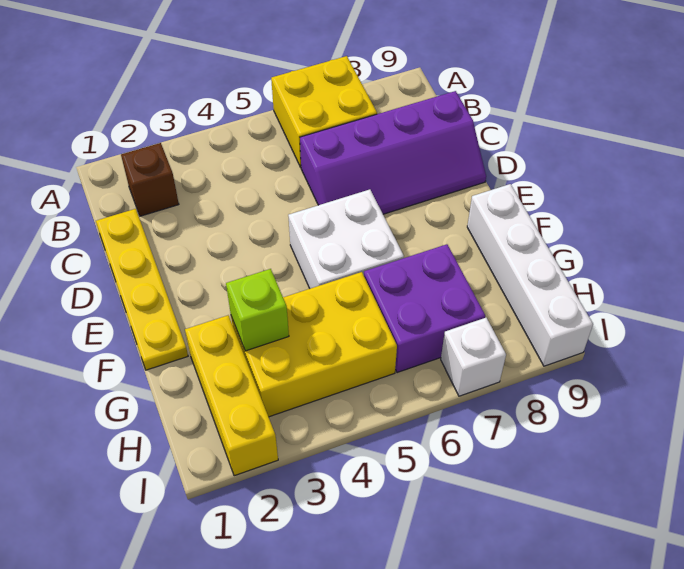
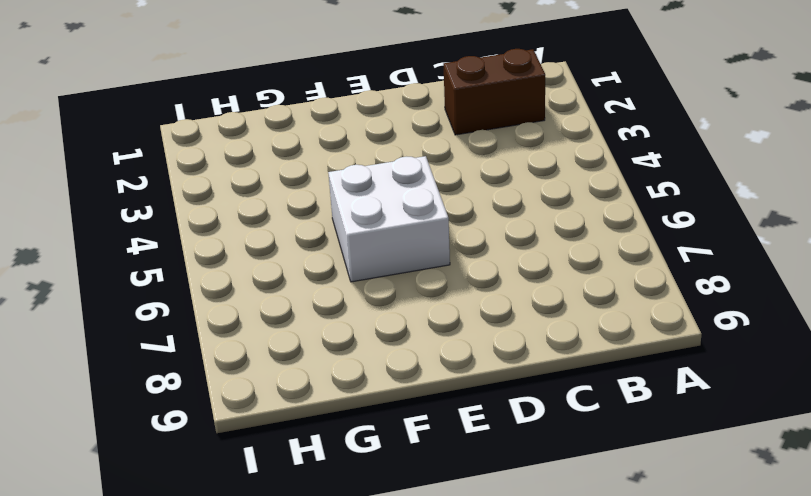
brown 1x2 brick [443,49,545,135] -> brown 1x1 brick [121,143,179,216]
none -> yellow 2x2 brick [271,56,377,167]
none -> yellow 1x4 plate [96,209,188,370]

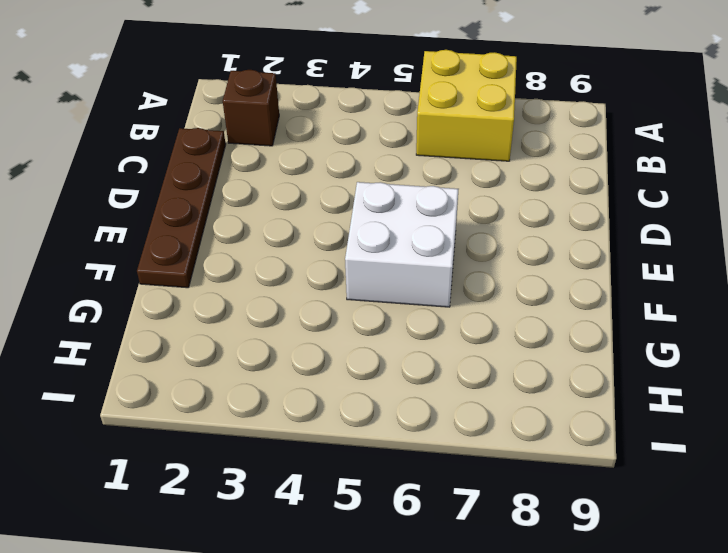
brown 1x4 plate [137,128,226,288] -> yellow 1x4 plate [96,209,188,370]
none -> purple 2x4 slope [300,91,486,214]
none -> white 1x4 brick [467,184,593,366]

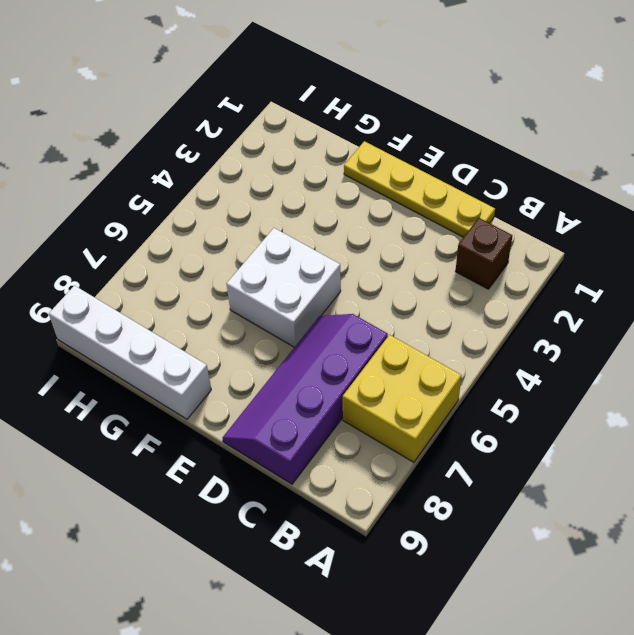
none -> yellow 1x3 brick [185,315,278,476]
none -> yellow 2x3 brick [231,272,397,417]

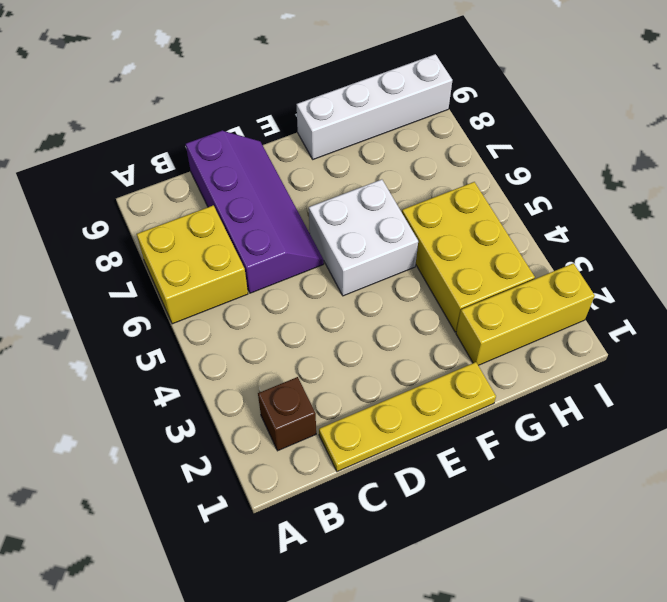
none -> purple 2x2 brick [364,244,485,373]
none -> white 1x1 brick [441,318,506,396]

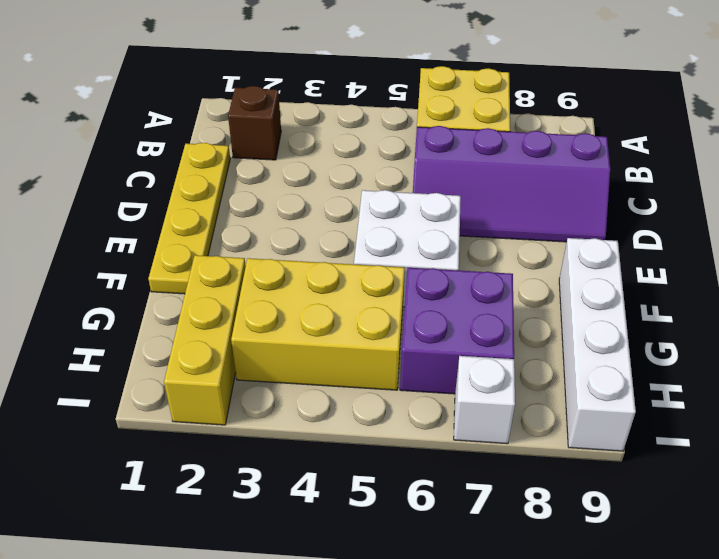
none -> lime 1x1 brick [226,269,289,351]

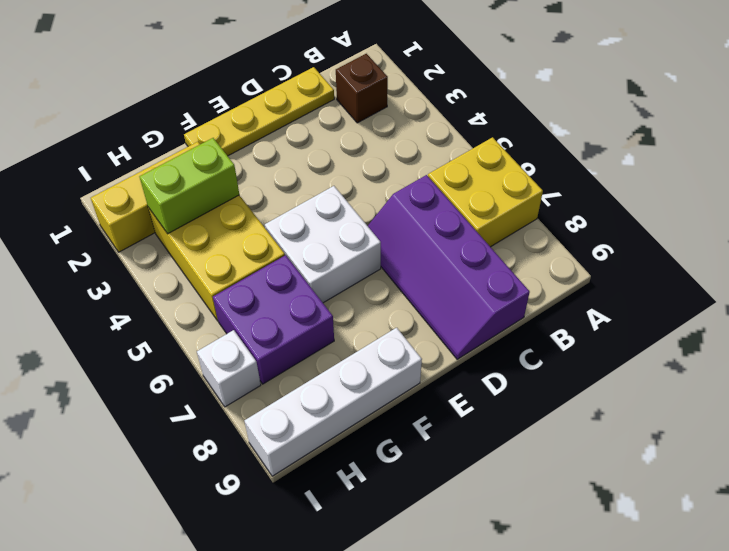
lime 1x2 brick [139,138,239,234] -> lime 1x1 brick [226,269,289,351]

